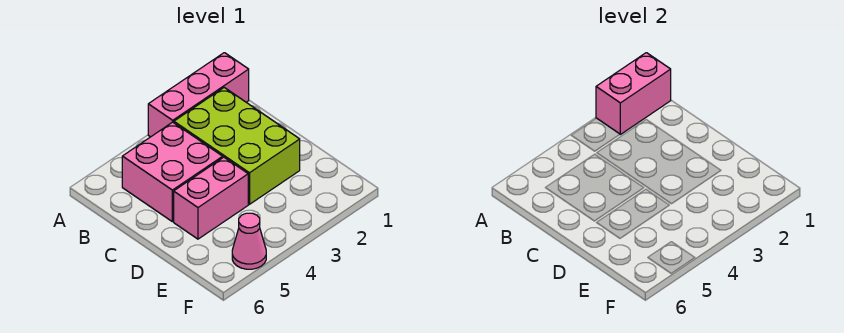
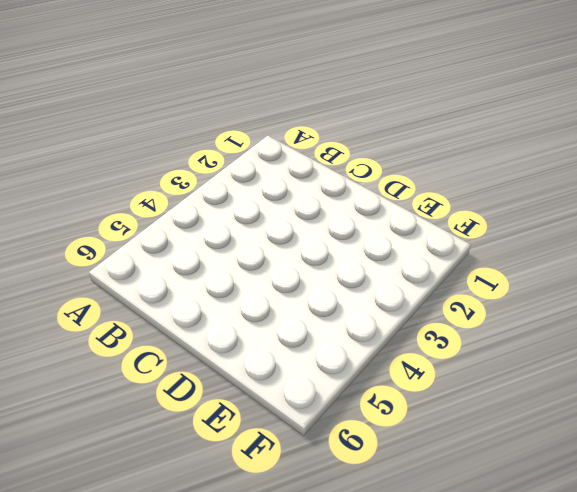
none -> pink 1x3 brick [148,53,249,137]
none -> lime 2x3 brick [174,88,300,204]

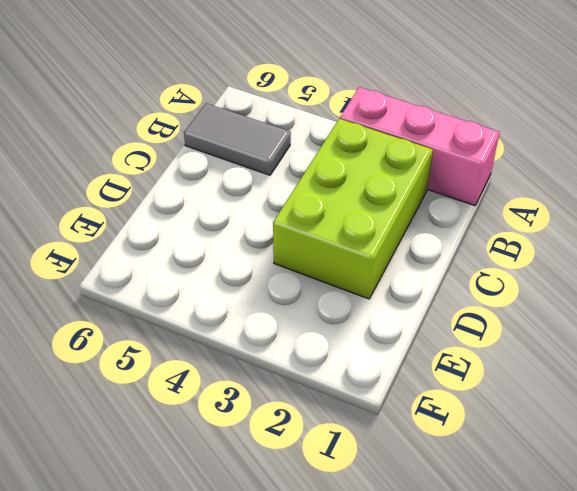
grey 1x2 tile [184,103,291,175] -> pink 2x2 brick [122,122,223,222]
none -> pink 1x2 brick [174,157,248,239]
none -> pink 1x1 cone [232,213,266,269]

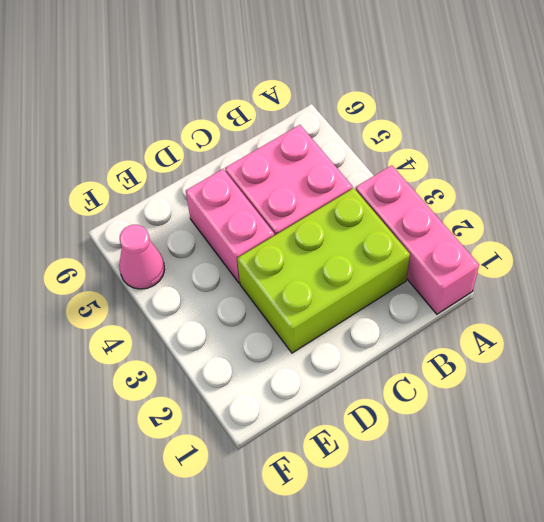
none -> pink 1x2 brick [596,53,671,134]

